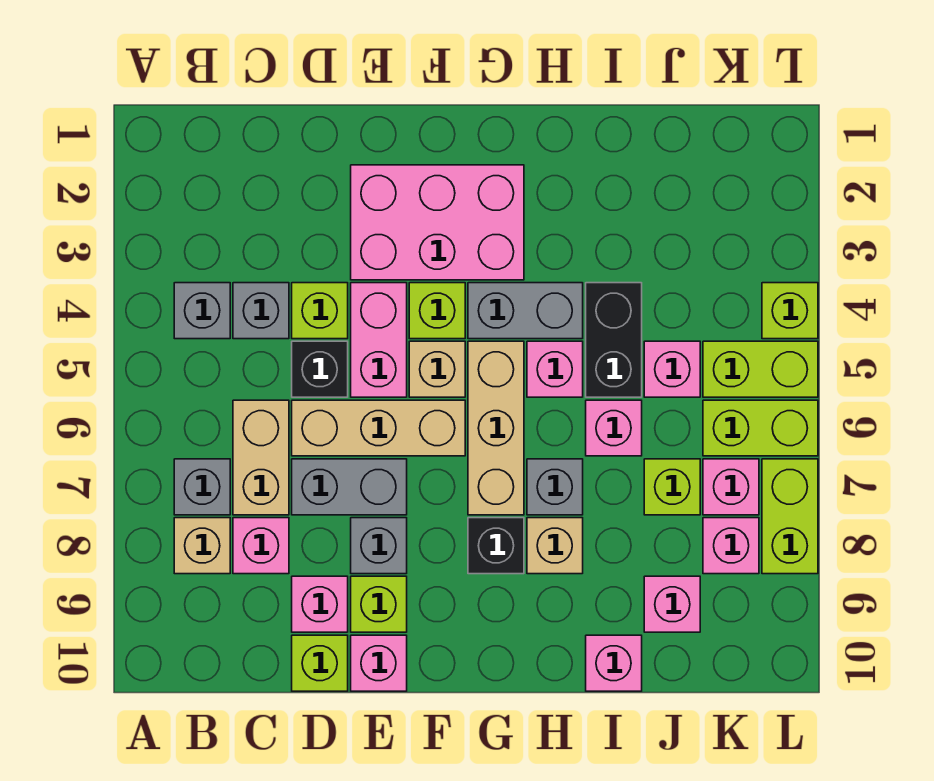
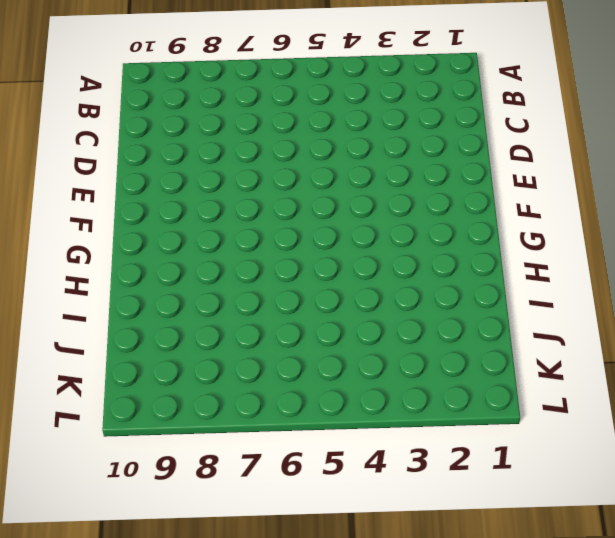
none -> grey 1x1 brick [174,283,230,339]
none -> grey 1x1 brick [174,459,230,515]
none -> tan 1x1 brick [174,518,230,574]
none -> grey 1x1 brick [233,283,289,339]

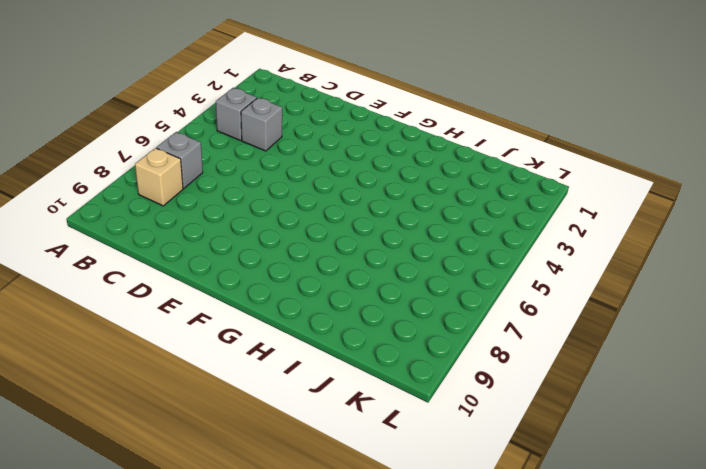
none -> tan 1x2 brick [233,400,289,515]
none -> pink 1x1 brick [233,518,289,574]
none -> lime 1x1 brick [292,283,348,339]
none -> black 1x1 brick [292,341,348,397]

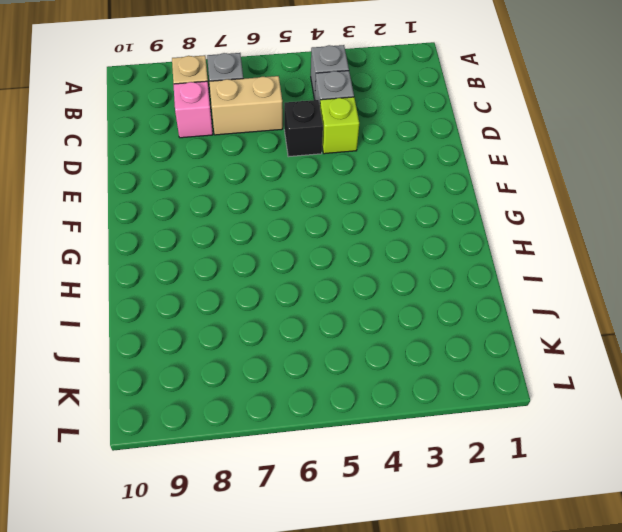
none -> tan 1x3 brick [292,400,465,456]
none -> grey 1x2 brick [292,459,407,515]
none -> pink 1x1 brick [292,576,348,632]
none -> lime 1x1 brick [292,635,348,691]

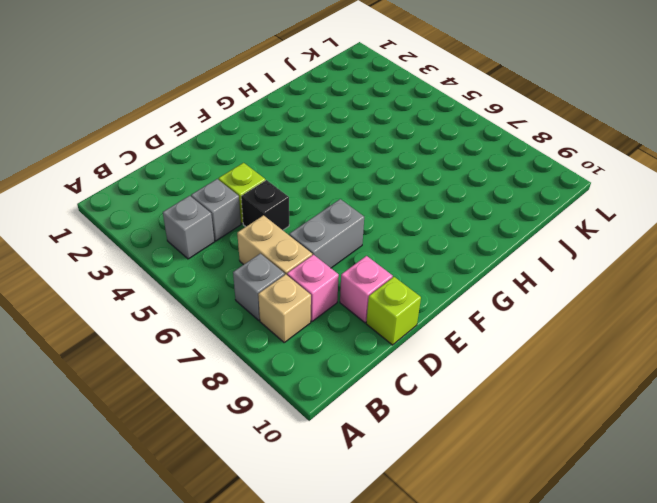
none -> tan 1x3 brick [292,400,465,456]
none -> pink 2x3 brick [351,165,524,280]
none -> pink 1x2 brick [351,283,407,397]
none -> grey 1x1 brick [351,518,407,574]

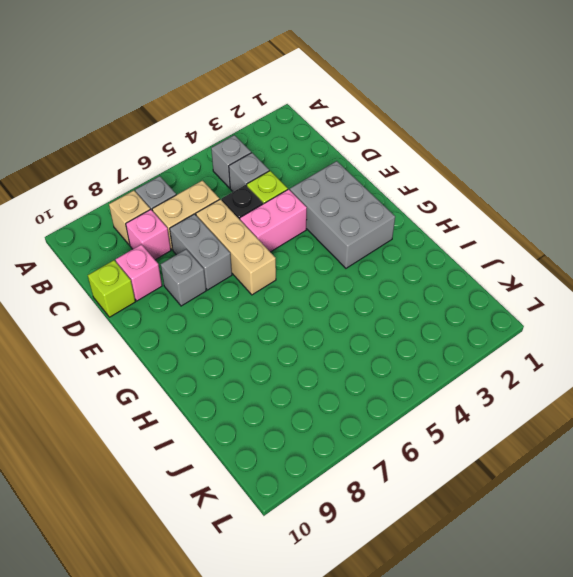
grey 2x3 brick [290,161,395,268] -> pink 2x3 brick [351,165,524,280]
none -> lime 1x1 brick [351,576,407,632]
none -> pink 1x1 brick [351,635,407,691]
none -> lime 1x1 brick [409,283,465,339]
none -> tan 1x1 brick [409,341,465,397]

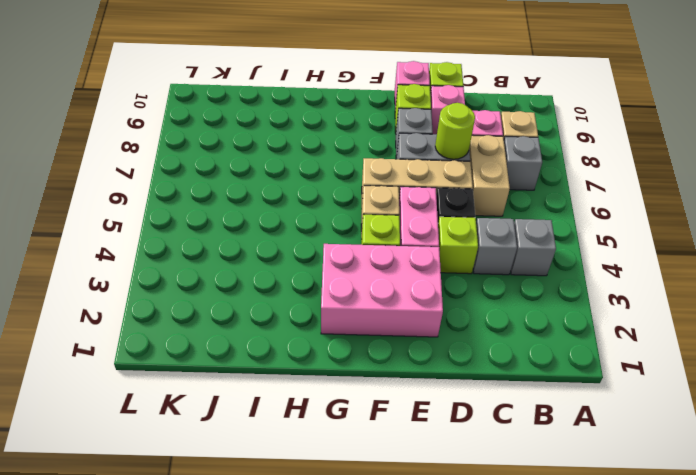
lime 1x1 round brick [435,103,475,159] -> none
none -> grey 1x2 brick [468,283,583,339]
none -> tan 1x3 brick [468,341,524,515]
none -> black 1x1 brick [468,518,524,574]
none -> pink 1x1 brick [527,341,583,397]

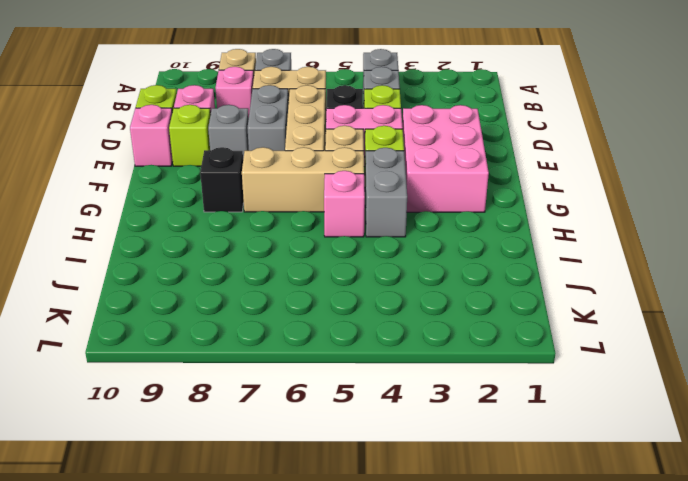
none -> grey 1x1 brick [527,459,583,515]
none -> tan 1x1 brick [527,518,583,574]
none -> black 1x2 brick [586,283,642,397]
none -> pink 1x1 brick [586,400,642,456]

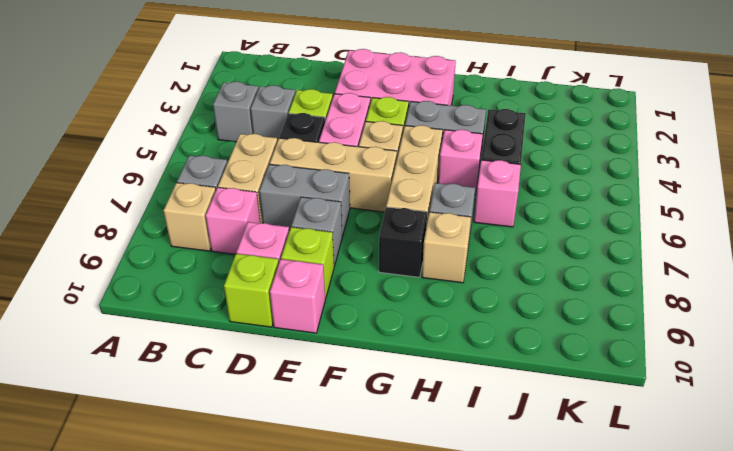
none -> pink 1x1 brick [586,635,642,691]
none -> pink 1x1 brick [644,341,700,397]
none -> lime 1x1 brick [644,459,700,515]
none -> pink 1x1 brick [644,576,700,632]

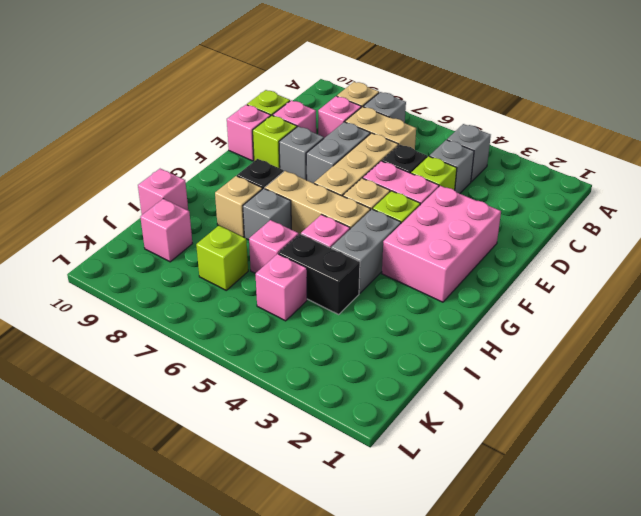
none -> lime 1x2 brick [703,341,818,397]
none -> lime 1x2 brick [703,400,818,456]
none -> pink 1x1 brick [703,459,759,515]
none -> pink 1x1 brick [703,518,759,574]

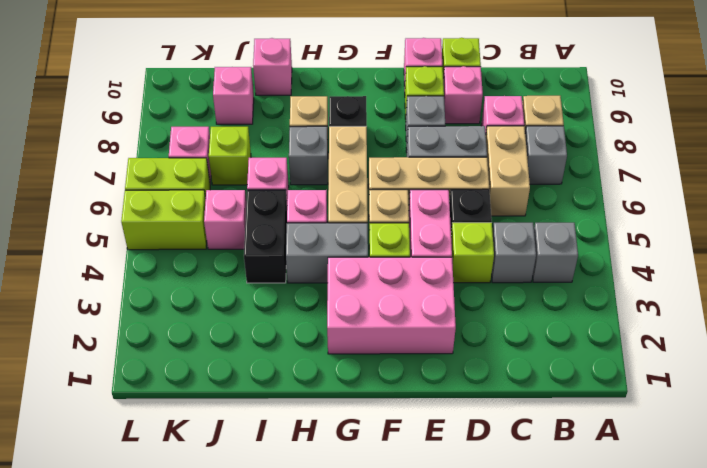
none -> pink 1x1 brick [703,518,759,574]
none -> lime 1x1 brick [762,283,818,339]
none -> lime 1x2 brick [762,459,818,574]

